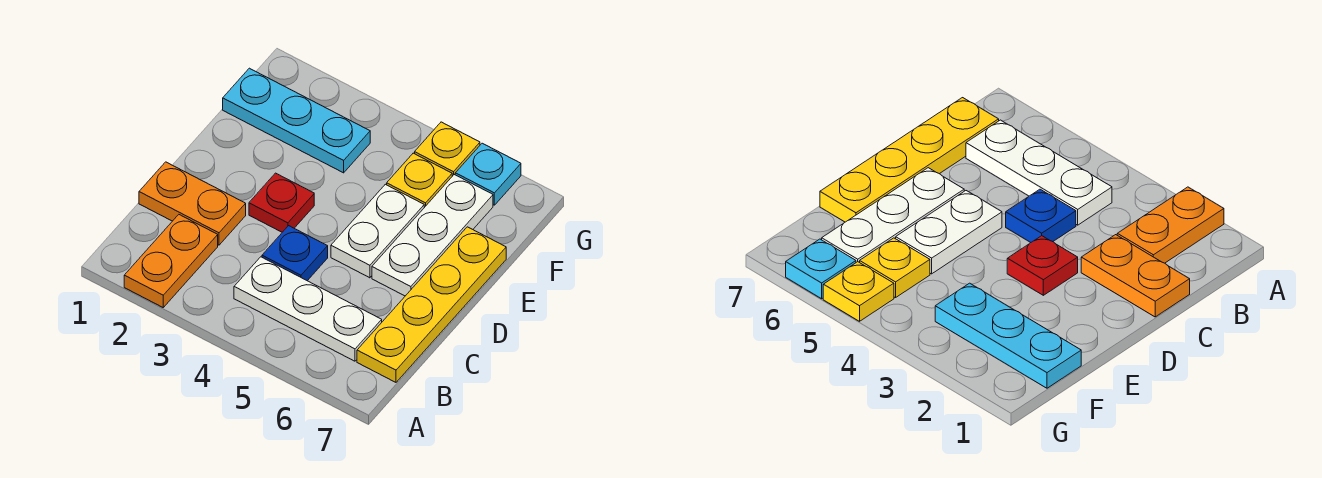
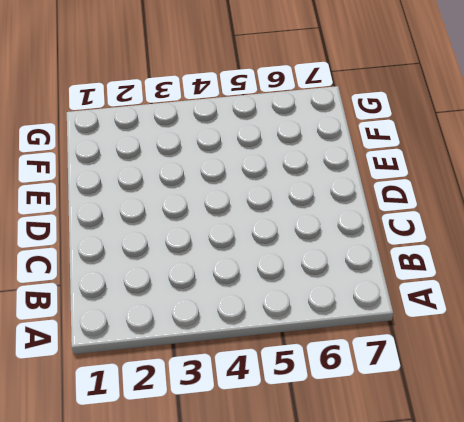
none -> orange 1x2 plate [124,215,218,307]
none -> white 1x3 plate [234,257,382,361]
none -> yellow 1x4 plate [357,227,506,382]

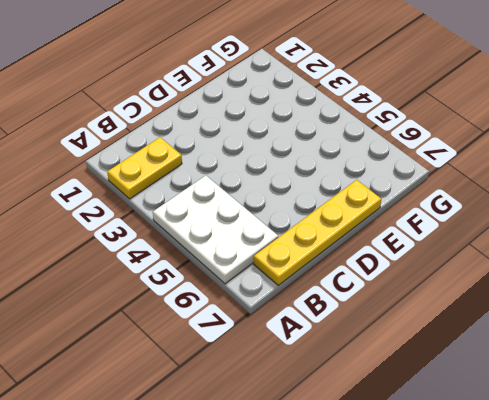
yellow 1x2 plate [107,137,182,199] -> orange 1x2 plate [124,215,218,307]
white 2x3 plate [153,175,278,284] -> white 1x3 plate [234,257,382,361]
none -> orange 1x2 plate [139,162,246,245]
none -> blue 1x1 plate [262,226,328,281]
none -> red 1x1 plate [249,173,314,232]

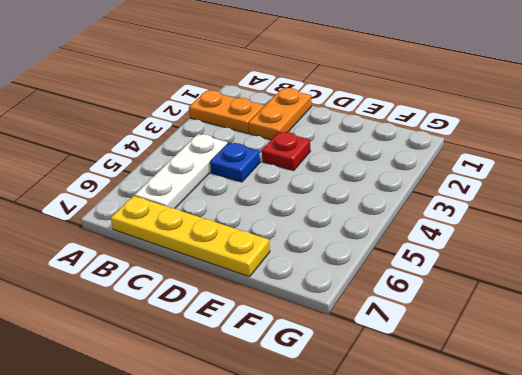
none -> white 1x2 plate [331,184,424,278]
none -> white 1x3 plate [372,175,493,296]
none -> cyan 1x3 plate [223,68,370,173]

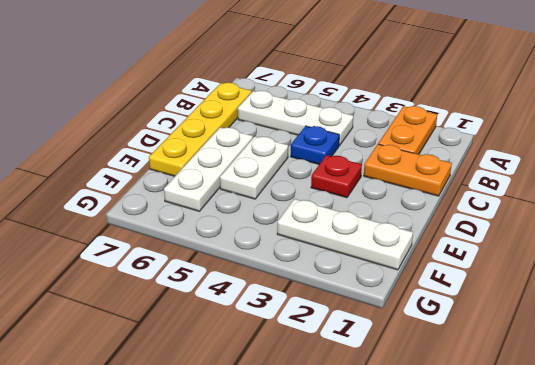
white 1x3 plate [277,199,413,270] -> cyan 1x3 plate [223,68,370,173]
none -> yellow 1x1 plate [387,153,452,207]
none -> yellow 1x1 plate [415,122,480,176]
none -> cyan 1x1 plate [455,143,521,205]

